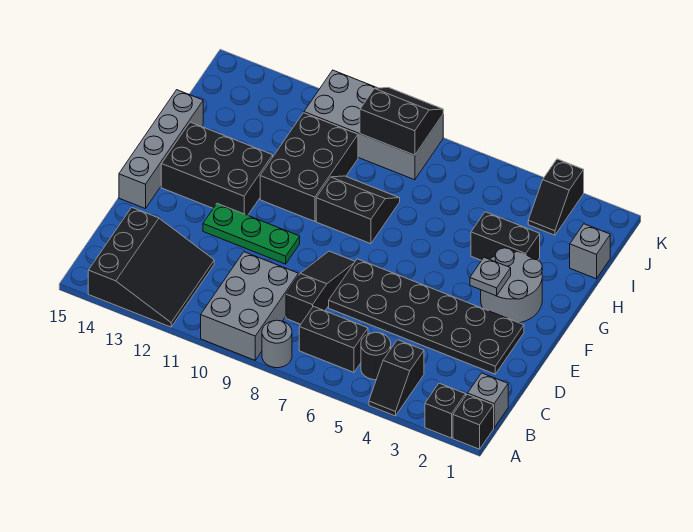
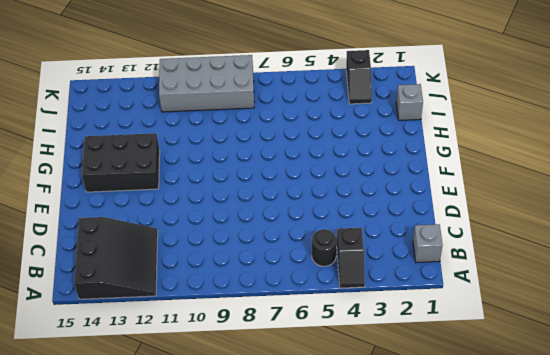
none -> black 1x1 brick [453,394,494,449]
none -> black 1x1 brick [425,383,466,438]
none -> grey 1x1 round brick [262,320,292,368]

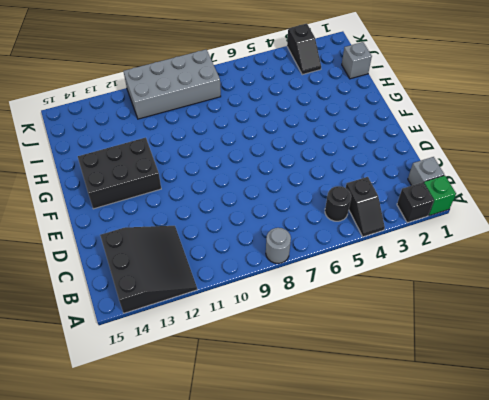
green 1x1 brick [424,176,456,216] -> black 1x1 brick [453,394,494,449]
none -> grey 2x3 brick [201,252,298,360]
none -> black 1x2 brick [299,306,368,372]
none -> black 1x3 slope [286,251,355,324]

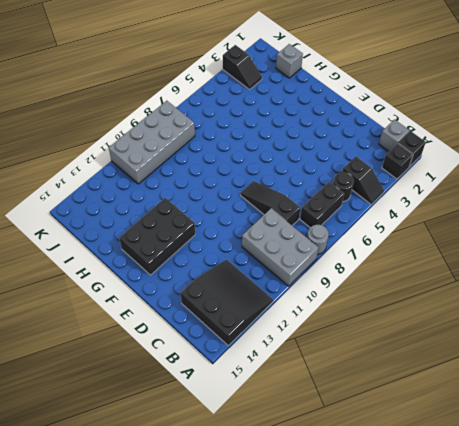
none -> black 2x6 plate [329,259,524,374]
none -> green 1x3 plate [203,203,300,264]
none -> grey 1x4 brick [119,90,203,209]

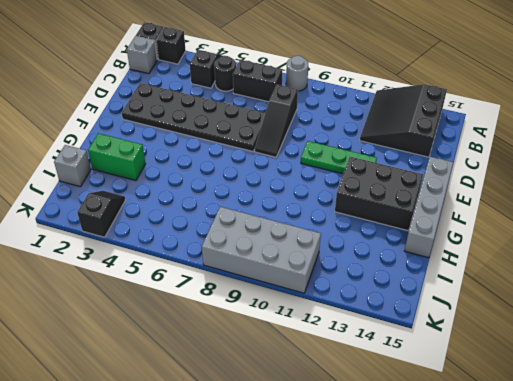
green 1x2 brick [88,133,145,181] -> black 1x2 brick [471,212,540,260]
none -> grey 2x3 brick [201,252,298,360]
none -> grey 2x2 round brick [481,248,542,323]
none -> black 2x2 slope [316,176,400,244]

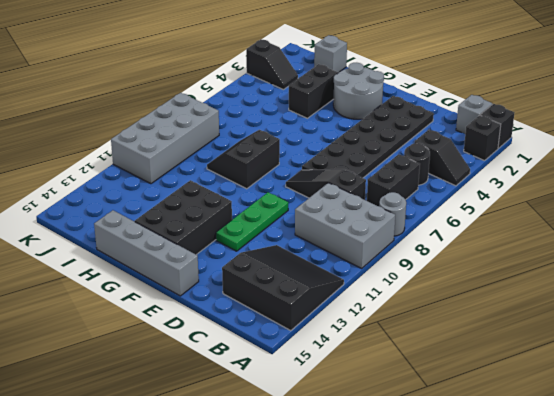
none -> black 2x3 brick [260,113,358,221]
none -> grey 1x1 plate [470,257,511,296]
none -> black 2x2 slope [360,88,443,155]

